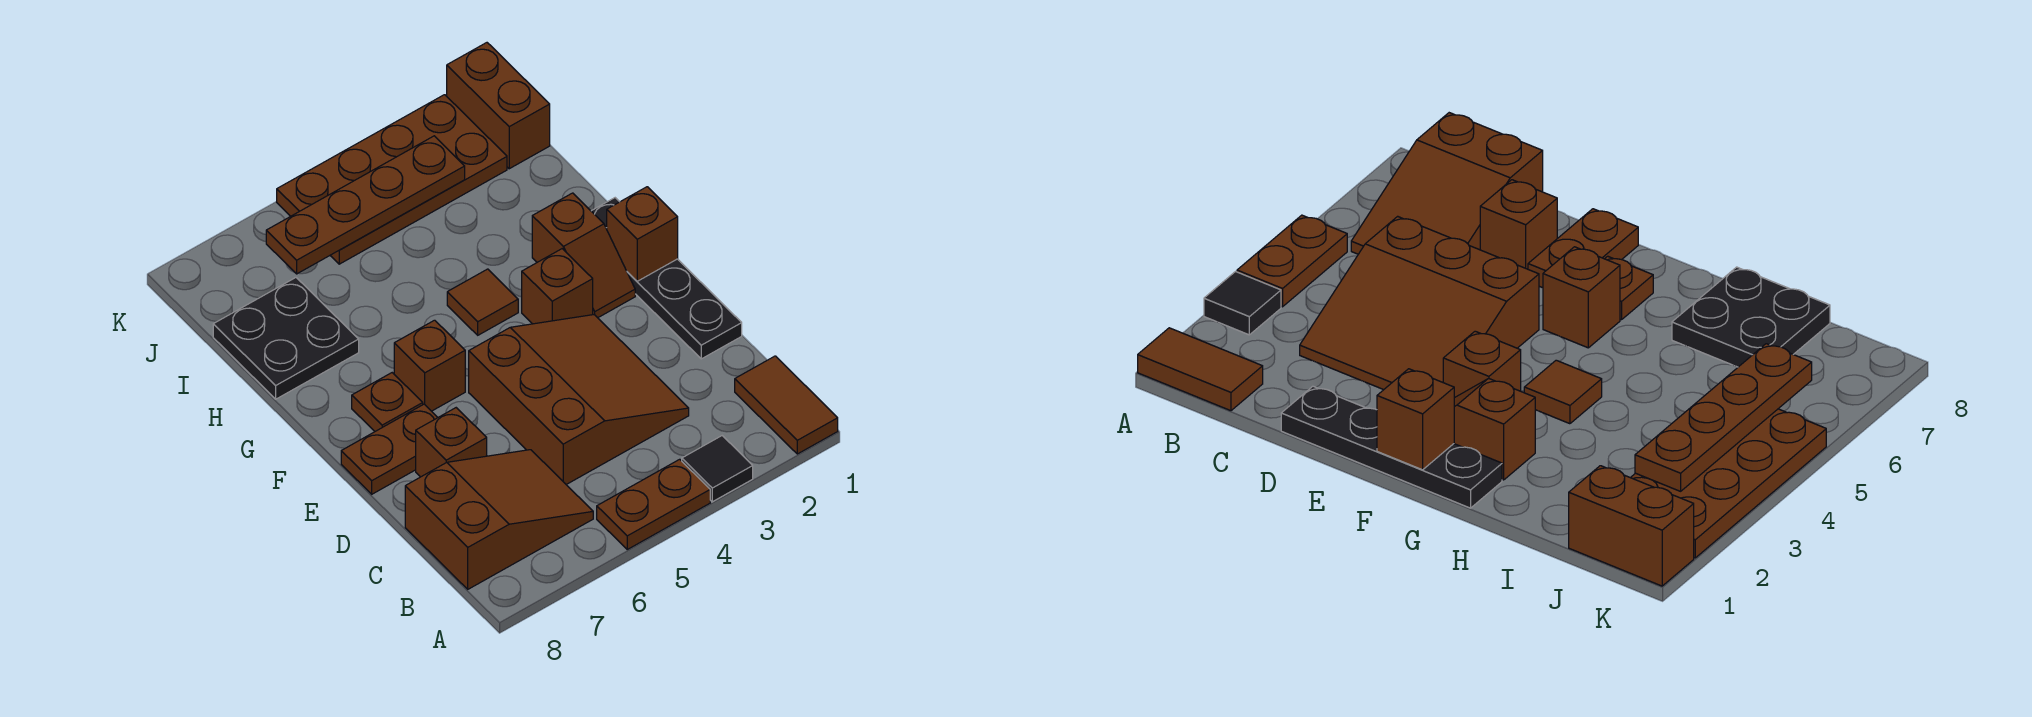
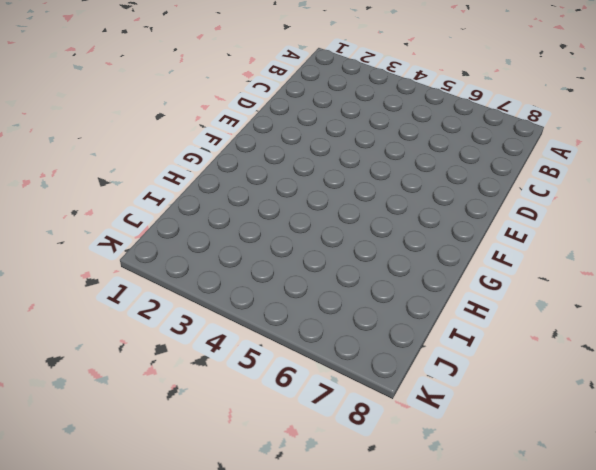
none -> brown 1x2 tile [735,356,838,454]
none -> black 1x1 tile [682,436,753,502]
none -> brown 1x2 plate [597,459,710,549]

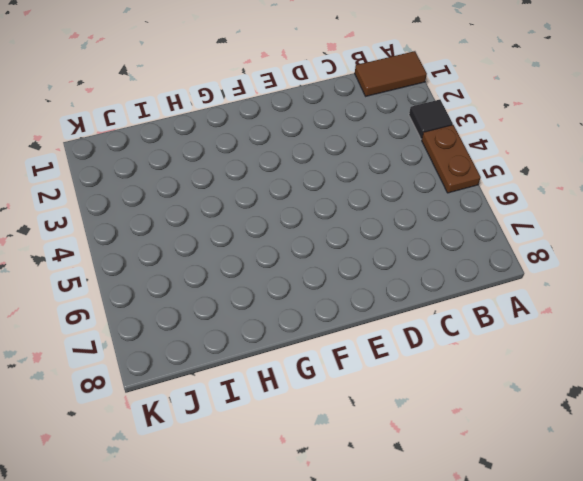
none -> brown 2x3 slope [405,450,593,589]
none -> brown 3x3 slope [469,315,689,485]
none -> black 1x4 plate [591,198,742,359]

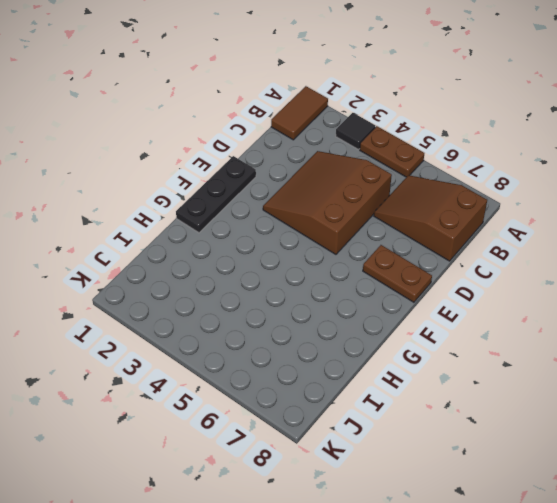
black 1x3 plate [176,156,256,233] -> black 1x4 plate [591,198,742,359]
none -> brown 1x1 brick [416,408,487,477]
none -> brown 1x2 slope [532,193,635,318]
none -> brown 1x1 brick [522,249,593,324]

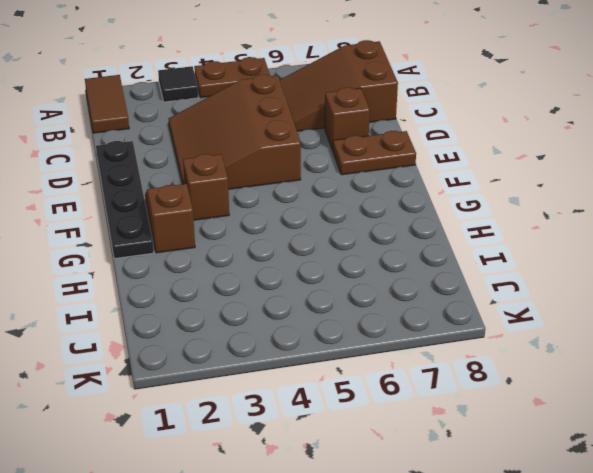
none -> brown 1x1 brick [394,320,465,411]
none -> brown 1x1 plate [352,373,423,431]
none -> brown 1x1 tile [447,269,518,335]

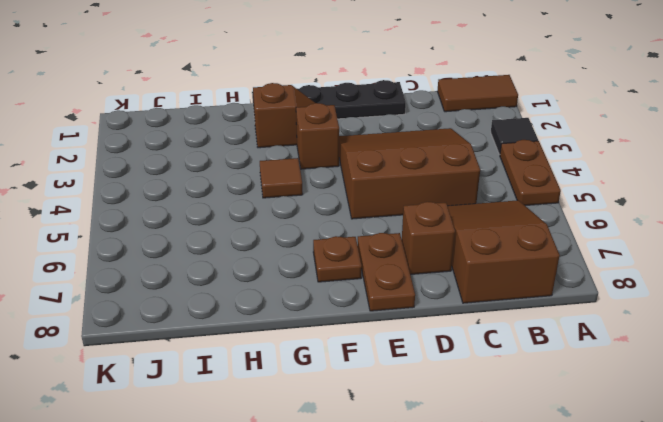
none -> brown 1x1 brick [394,320,465,411]
none -> black 2x2 plate [213,278,359,399]
none -> brown 1x2 brick [447,43,550,169]

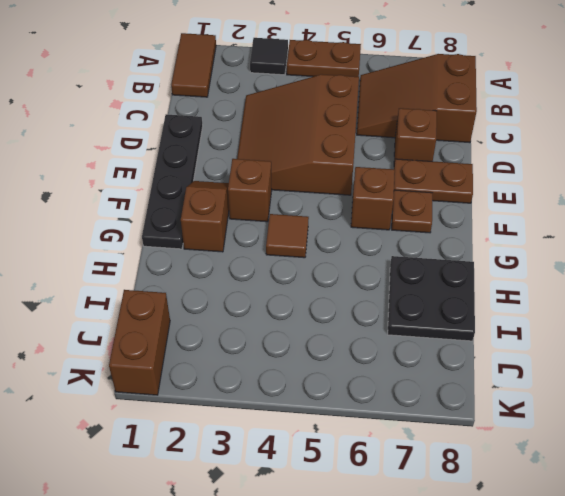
none -> brown 2x4 plate [277,95,507,264]
none -> brown 1x1 brick [607,187,678,281]
none -> brown 1x4 plate [266,136,465,274]

